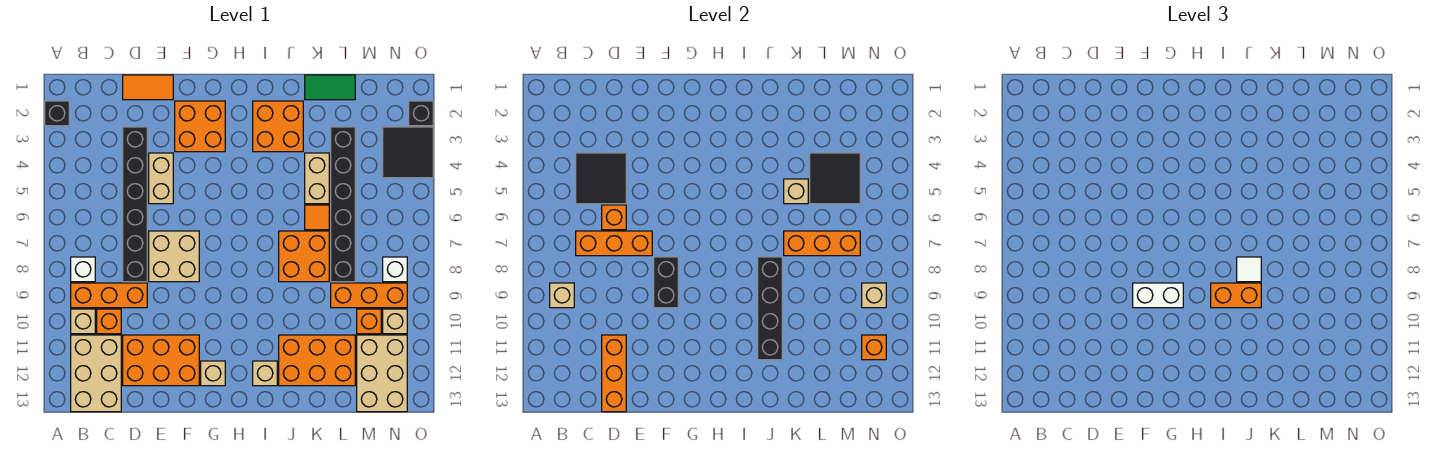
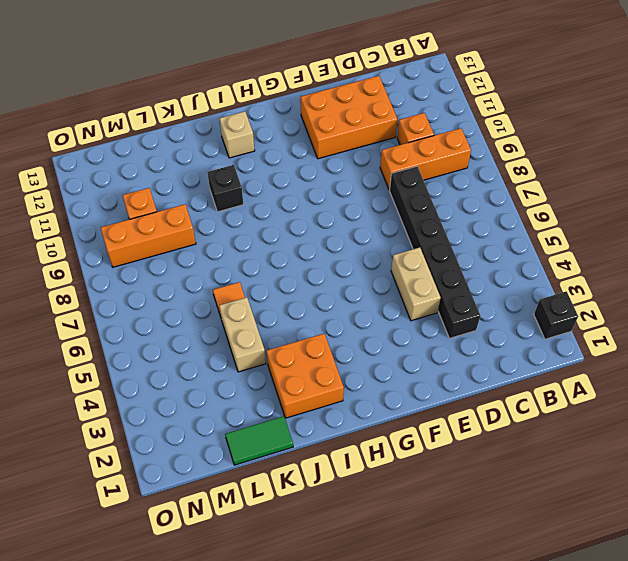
black 1x1 brick [207,165,244,212] -> black 1x1 brick moved to [409,101,433,126]
none -> white 1x1 brick [71,257,95,282]
none -> tan 1x1 brick [71,309,95,334]
none -> tan 2x3 brick [71,335,121,412]
none -> orange 1x2 tile [123,75,173,100]

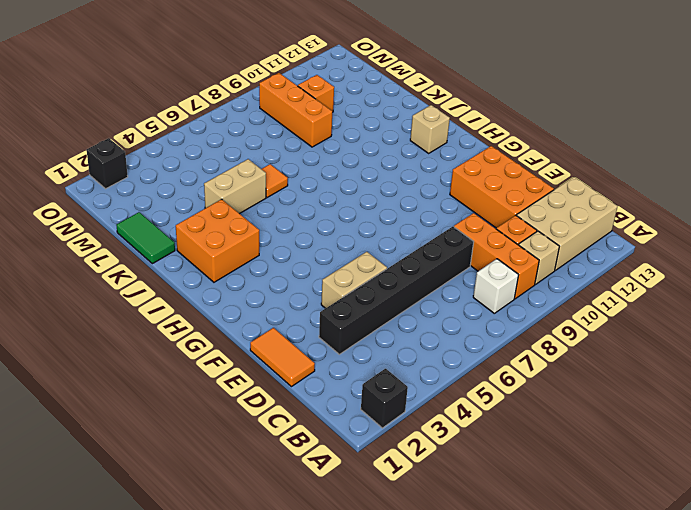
none -> tan 2x2 brick [149,231,199,282]
none -> orange 2x2 brick [175,101,225,152]
none -> tan 1x1 brick [201,361,225,386]
none -> orange 2x2 brick [279,231,329,282]

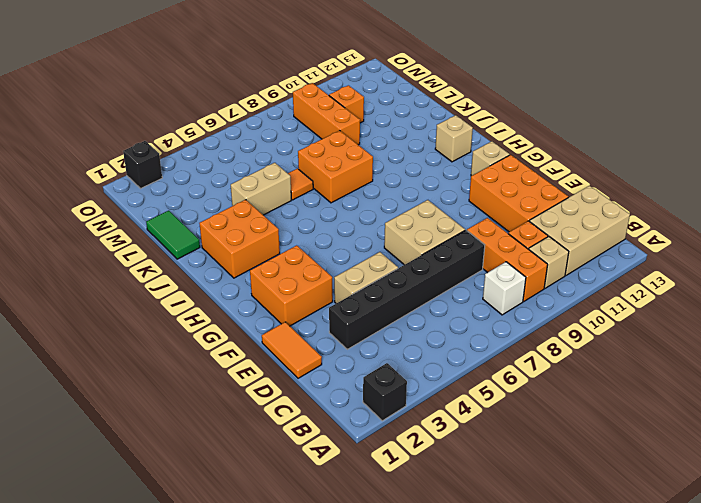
none -> orange 2x3 brick [279,335,355,386]
none -> black 1x6 brick [331,127,355,282]
none -> tan 2x3 brick [357,335,407,412]
none -> black 2x2 tile [383,127,433,178]

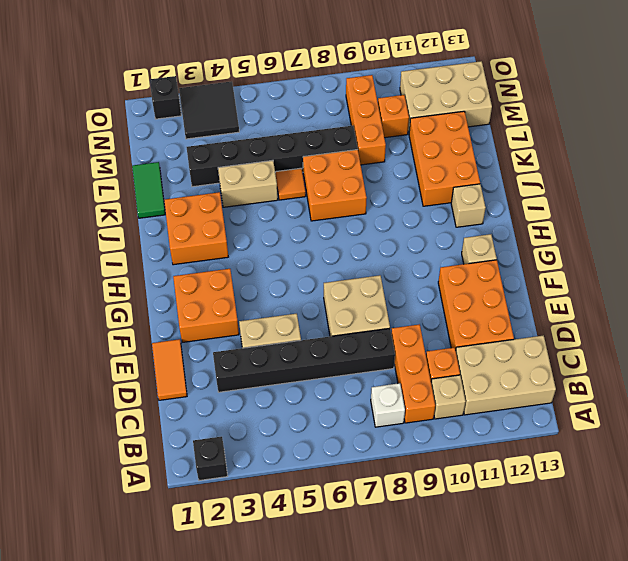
none -> white 1x1 brick [383,257,407,282]
none -> tan 1x1 brick [383,309,407,334]
none -> tan 1x1 brick [550,283,574,308]
none -> black 2x2 tile [576,153,626,204]

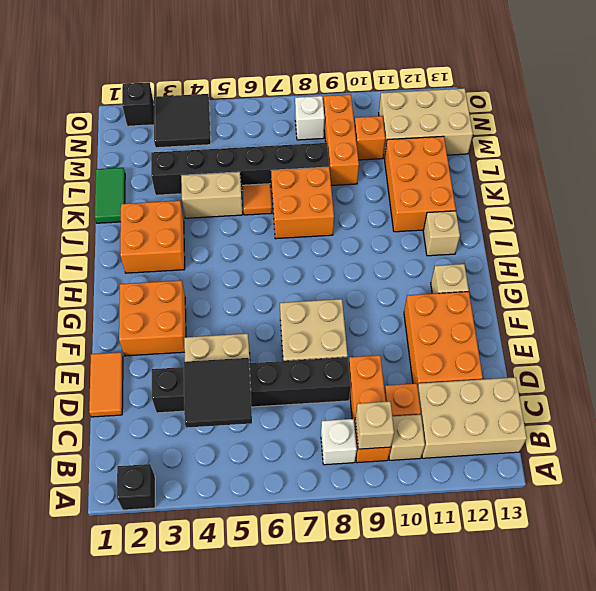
none -> tan 1x1 brick [383,309,407,334]
none -> orange 1x3 brick [576,231,652,256]
none -> orange 1x1 brick [602,205,626,230]
none -> orange 1x3 brick [602,335,626,412]

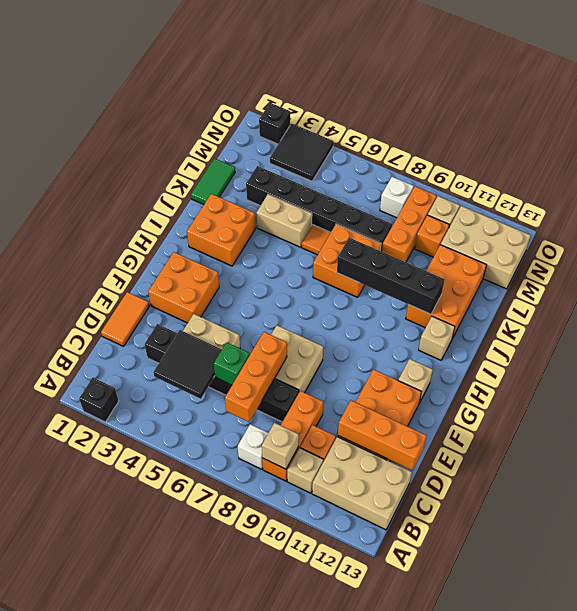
green 1x1 brick [214,342,250,385] -> orange 1x1 brick [602,205,626,230]
none -> black 1x2 brick [654,257,678,308]
none -> tan 1x1 brick [784,179,808,204]
none -> orange 1x3 brick [784,231,860,256]
none -> black 2x2 tile [810,153,860,204]

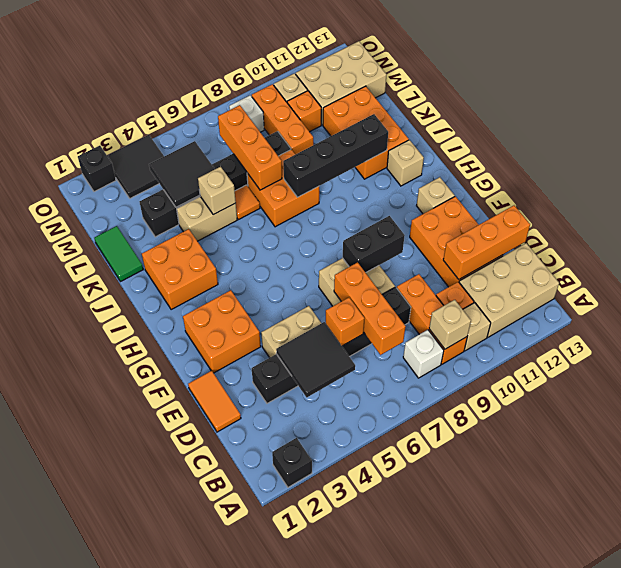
none -> tan 1x1 brick [862,283,886,308]
none -> orange 1x1 brick [862,335,886,360]
none -> white 1x2 brick [1133,283,1183,308]
none -> orange 1x2 brick [1211,283,1261,308]

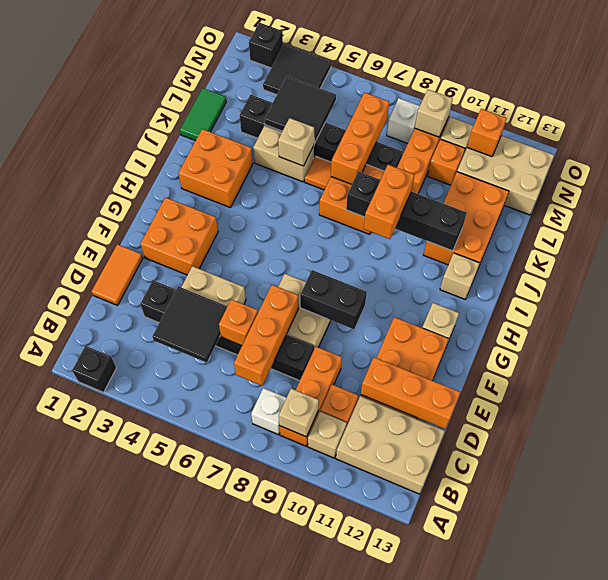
none -> white 1x2 brick [1133,283,1183,308]
none -> white 1x1 tile [1237,257,1261,282]

